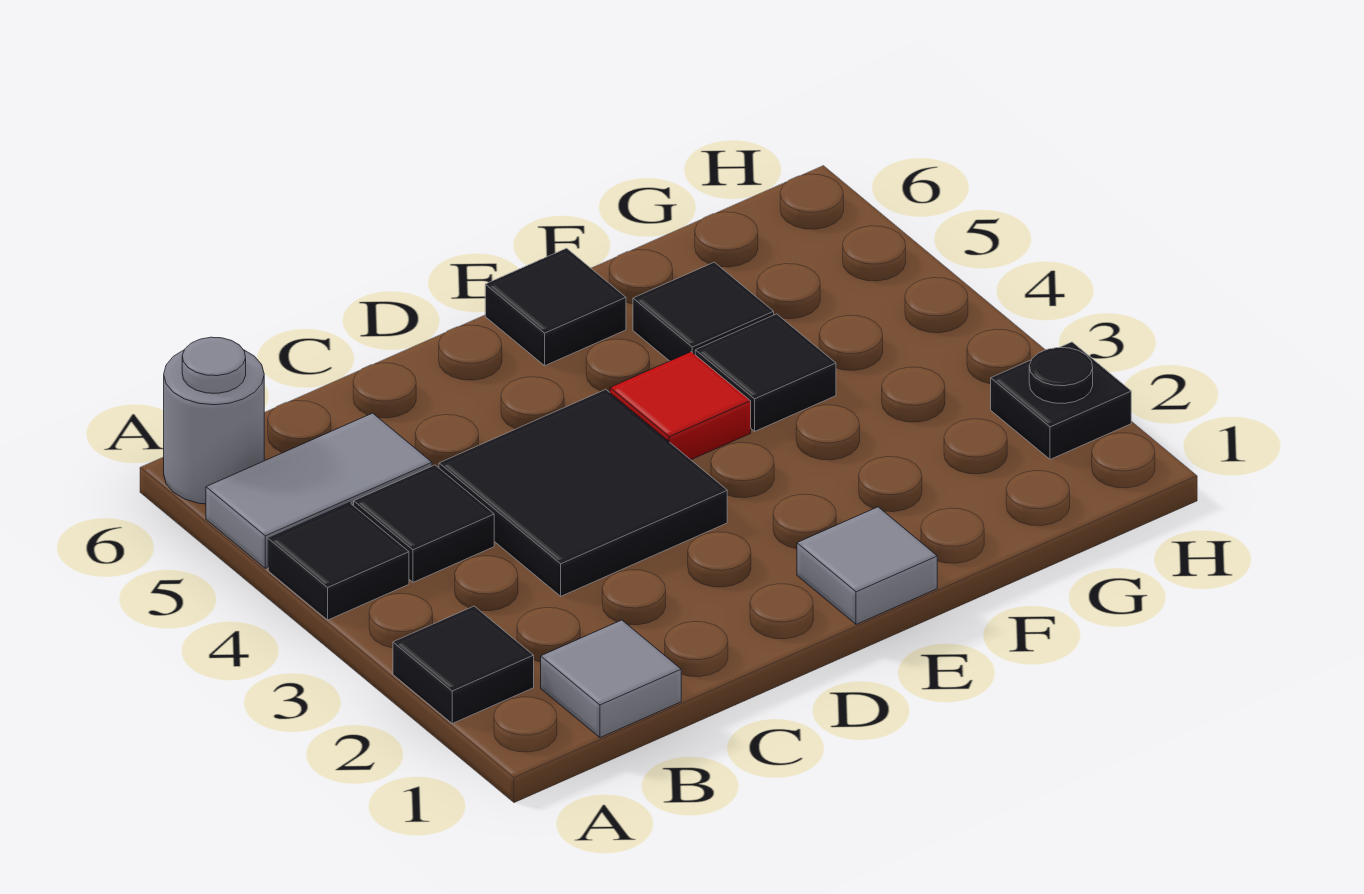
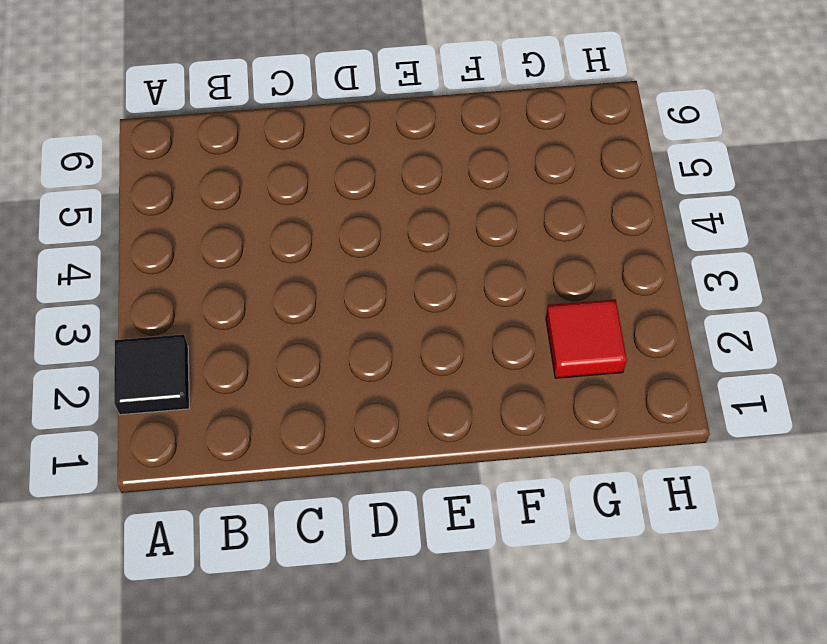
red 1x1 tile [546,299,627,378] -> red 1x1 tile moved to [610,352,751,460]
none -> black 1x1 tile [268,503,409,620]
none -> grey 1x2 tile [206,413,432,568]
none -> grey 1x1 round brick [164,337,264,504]

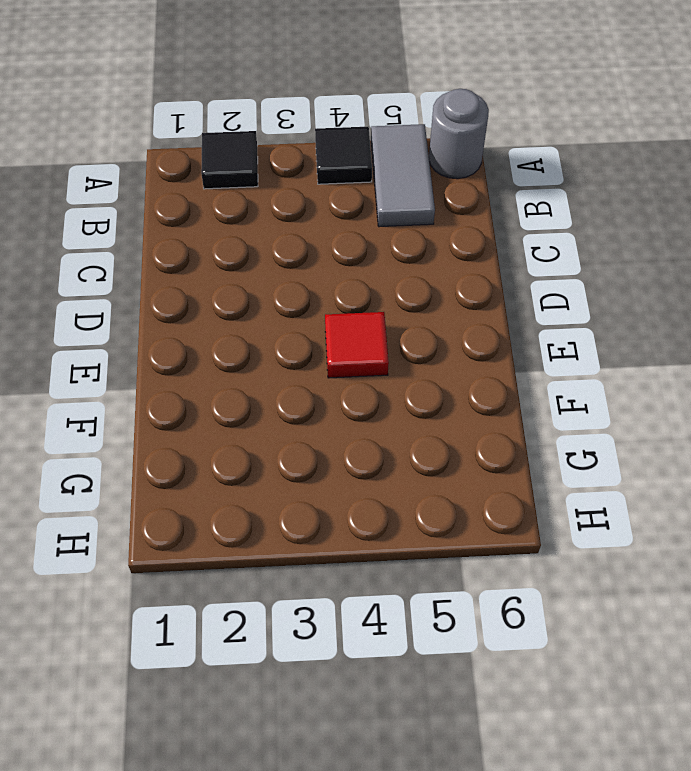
none -> grey 1x1 tile [541,620,681,738]
none -> black 1x1 tile [354,465,494,582]
none -> black 2x2 tile [439,389,727,596]

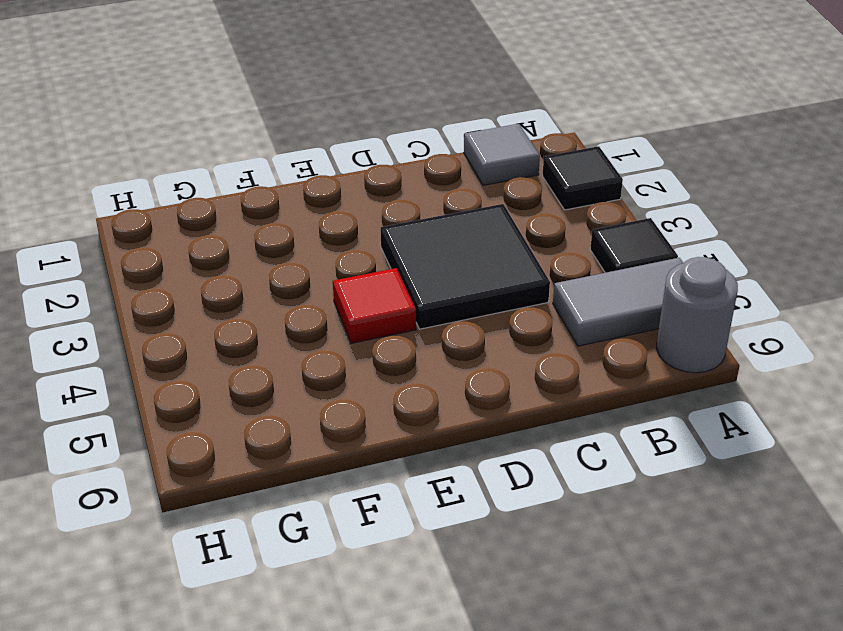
none -> black 1x1 tile [354,465,494,582]
none -> grey 1x1 tile [797,507,937,624]
none -> black 1x1 tile [485,248,626,366]

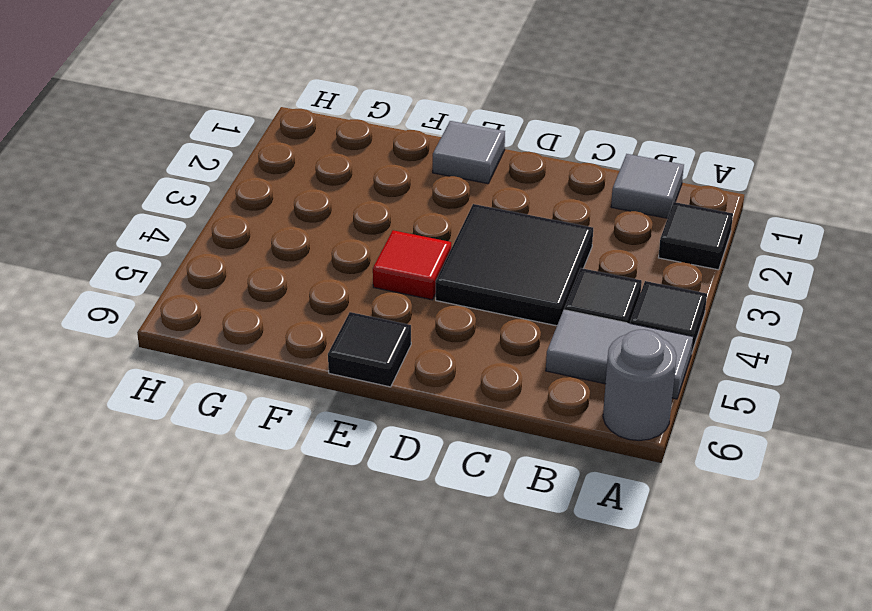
none -> black 1x1 tile [695,314,836,431]
none -> black 1x1 tile [633,262,774,361]
none -> black 1x1 plate [991,342,1131,459]

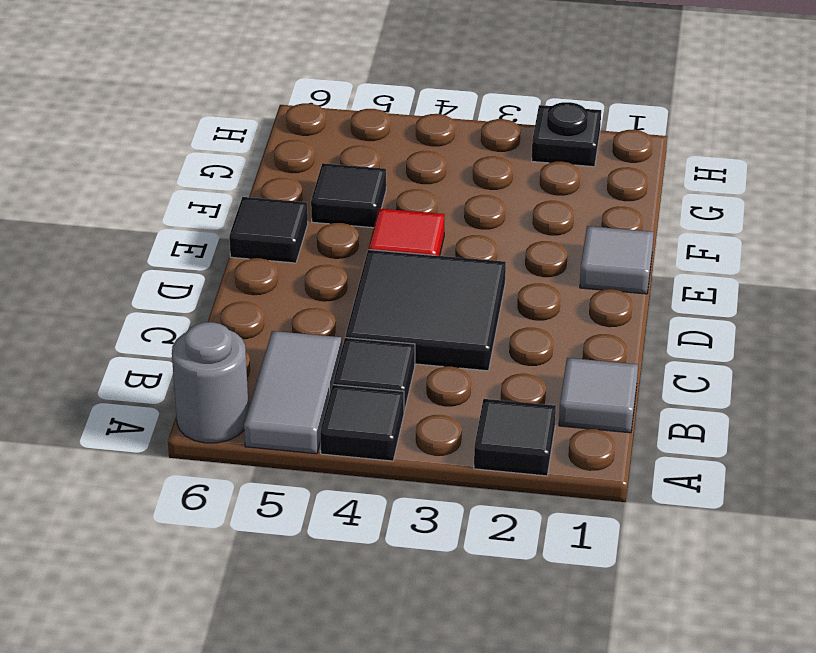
none -> black 1x1 tile [695,314,836,431]

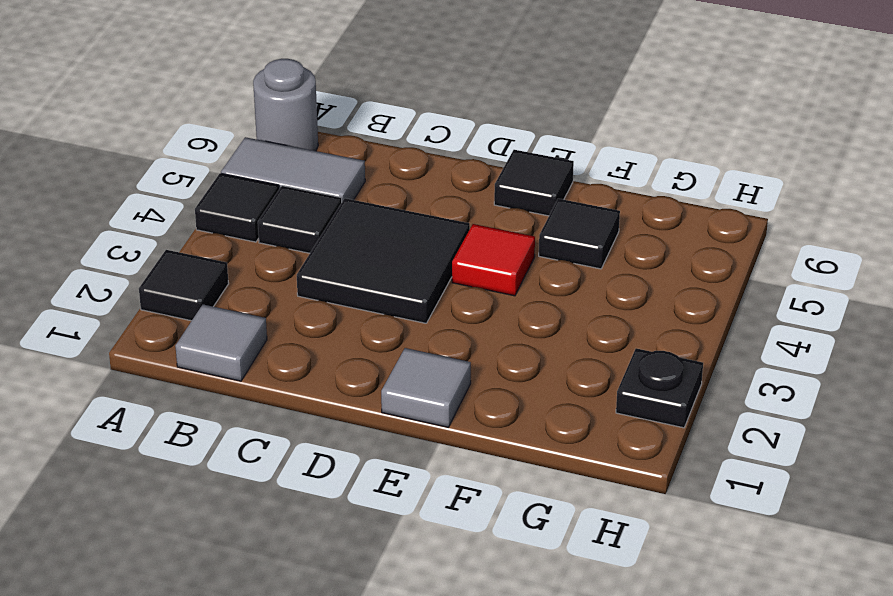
none -> black 1x1 tile [695,314,836,431]

